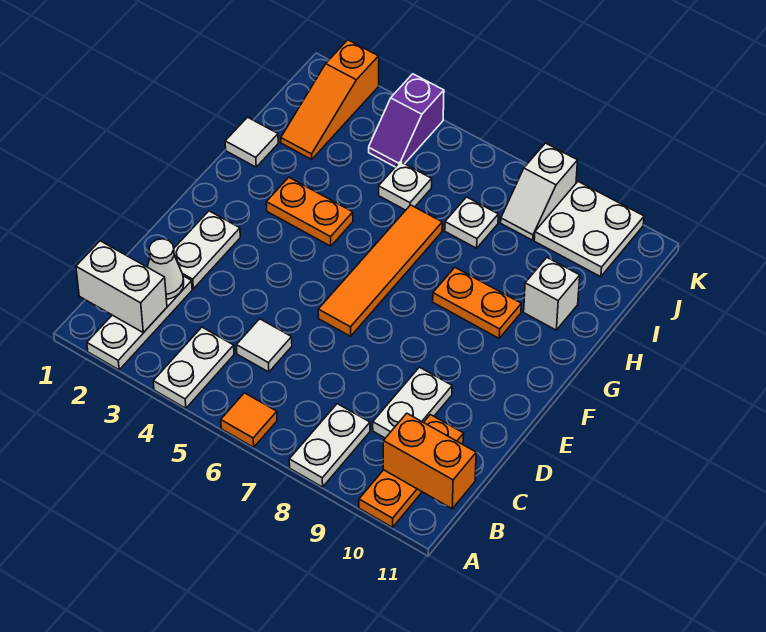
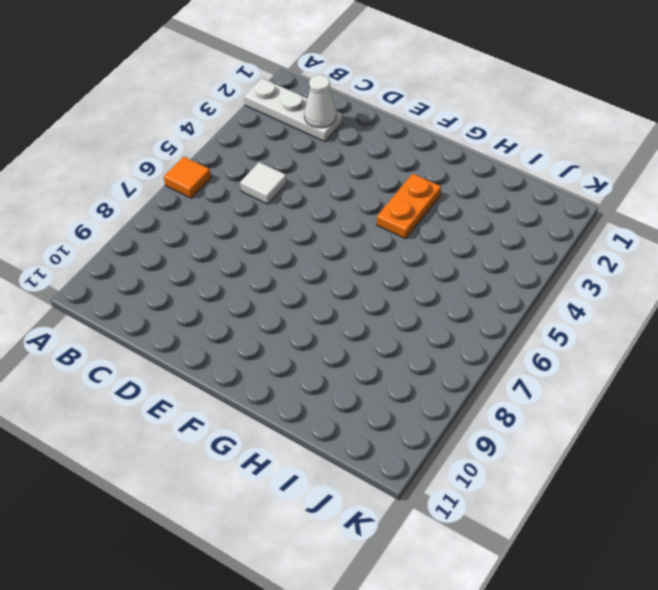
none -> white 1x2 plate [153,327,234,408]
none -> white 1x2 plate [289,404,370,487]
none -> orange 1x3 plate [359,415,464,527]

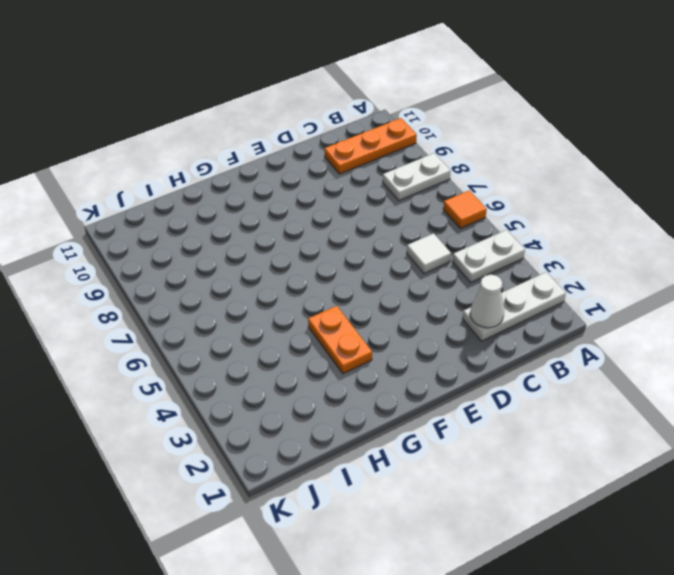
none -> white 1x2 plate [373,367,452,438]
none -> white 1x2 plate [174,211,240,289]
none -> orange 1x4 tile [318,205,442,336]

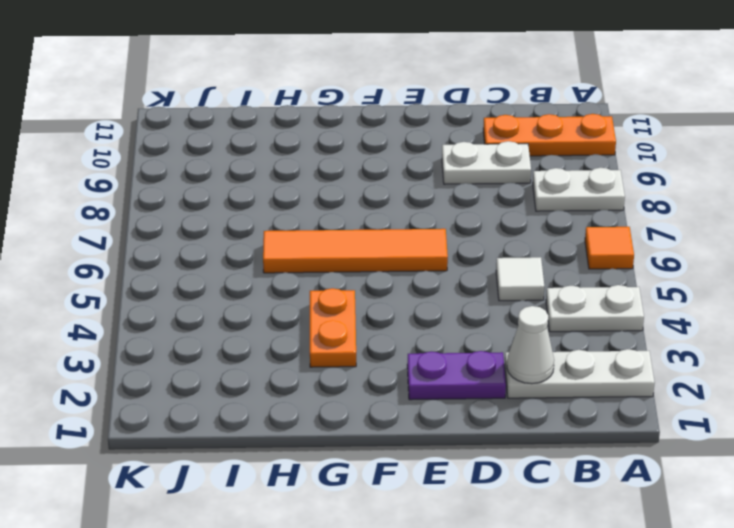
purple 1x2 plate [407,351,506,400] -> white 1x2 plate [174,211,240,289]
none -> orange 1x2 plate [433,268,521,338]
none -> white 1x1 tile [225,117,278,167]
none -> white 1x1 brick [524,258,580,330]

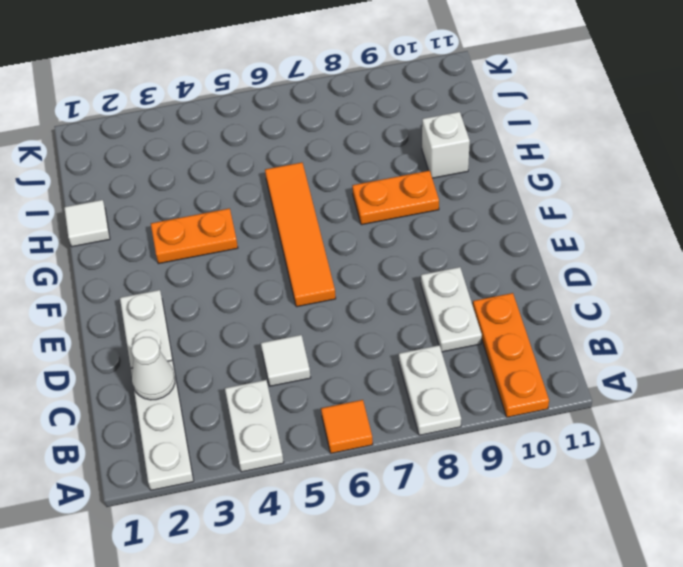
none -> orange 1x3 slope [281,40,379,159]
none -> white 1x1 plate [379,162,432,210]
none -> white 1x1 plate [445,197,498,248]

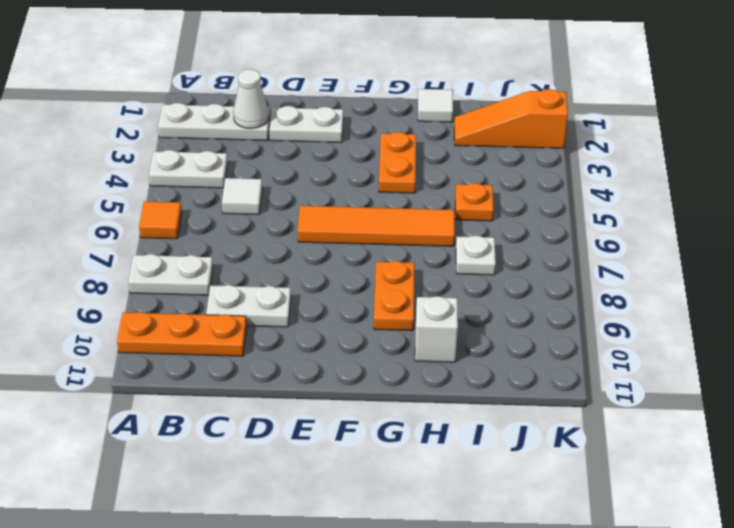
orange 1x1 plate [455,183,494,221] -> white 1x1 plate [379,162,432,210]
none -> purple 1x2 slope [369,74,444,167]
none -> white 1x2 slope [501,143,578,240]
none -> white 2x2 plate [534,182,644,277]

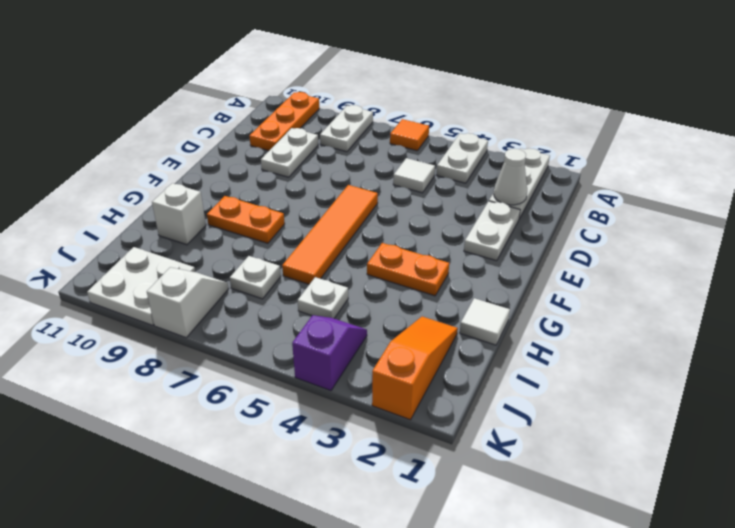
none -> white 1x2 brick [76,241,167,333]
none -> orange 1x2 brick [383,413,476,509]

